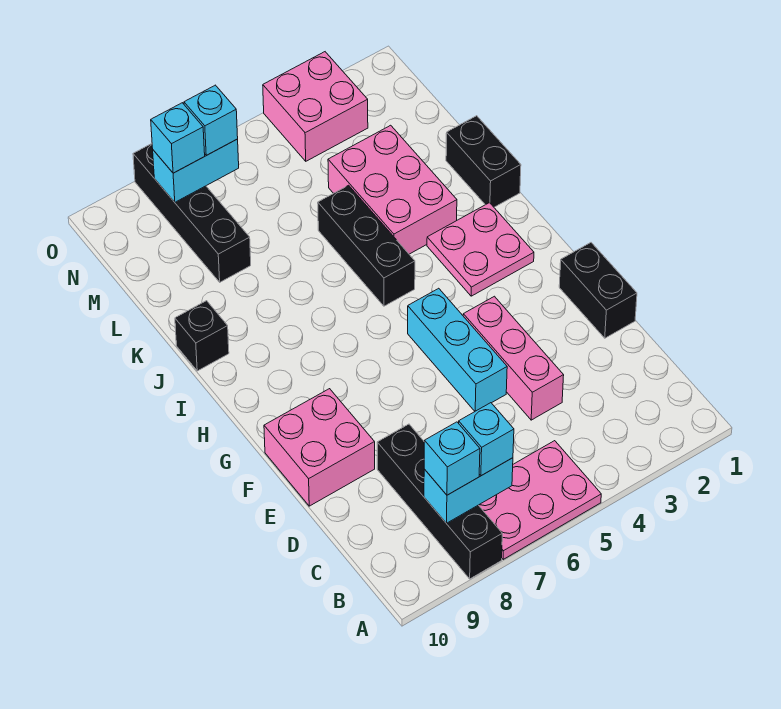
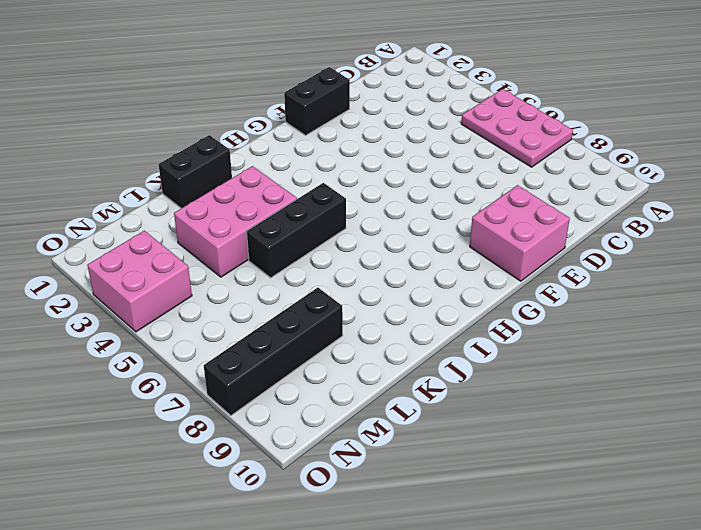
none -> black 1x4 brick [377,424,502,579]
none -> pink 1x3 brick [463,296,564,420]
none -> cyan 1x3 brick [408,288,507,411]

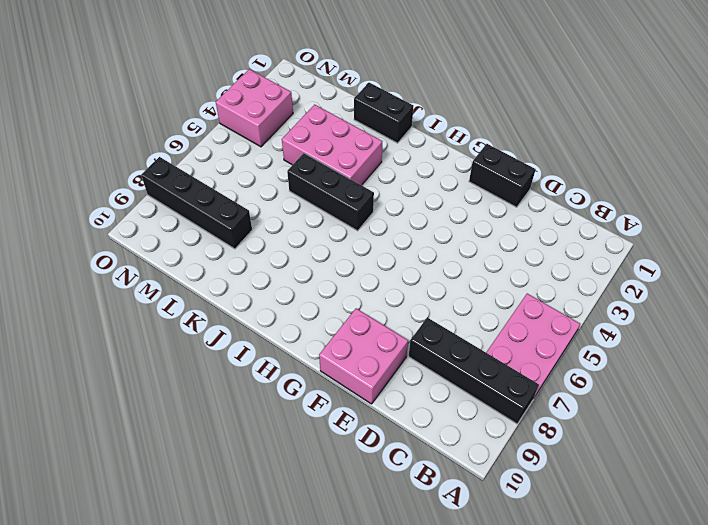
none -> pink 1x3 brick [463,296,564,420]
none -> cyan 1x3 brick [408,288,507,411]
none -> pink 2x2 plate [427,203,534,296]

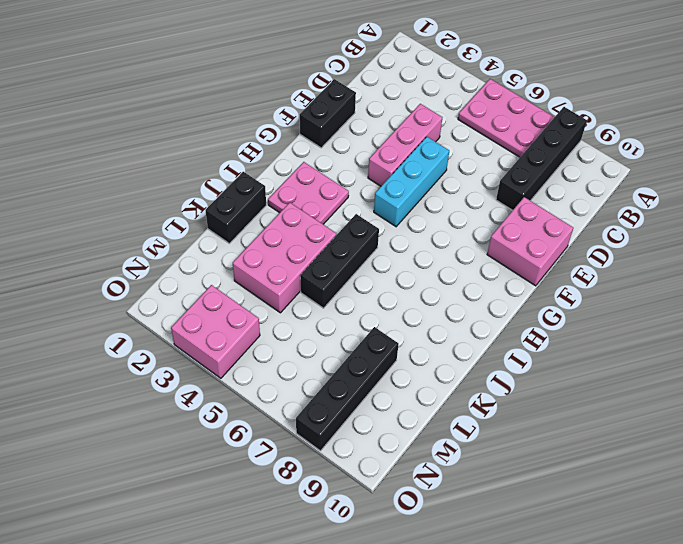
none -> black 1x1 brick [175,301,229,371]
none -> cyan 1x2 brick [424,458,513,523]
none -> cyan 1x2 brick [153,139,239,202]

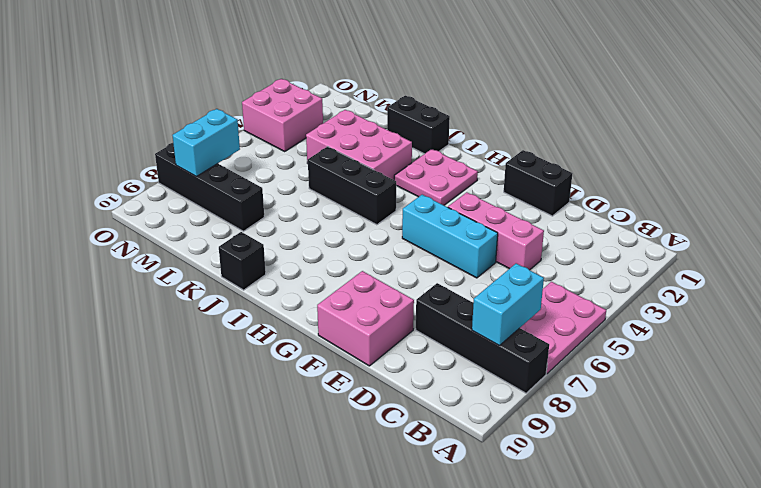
none -> cyan 1x1 brick [459,403,514,476]
none -> cyan 1x1 brick [424,422,480,495]
none -> cyan 1x1 brick [184,85,238,155]

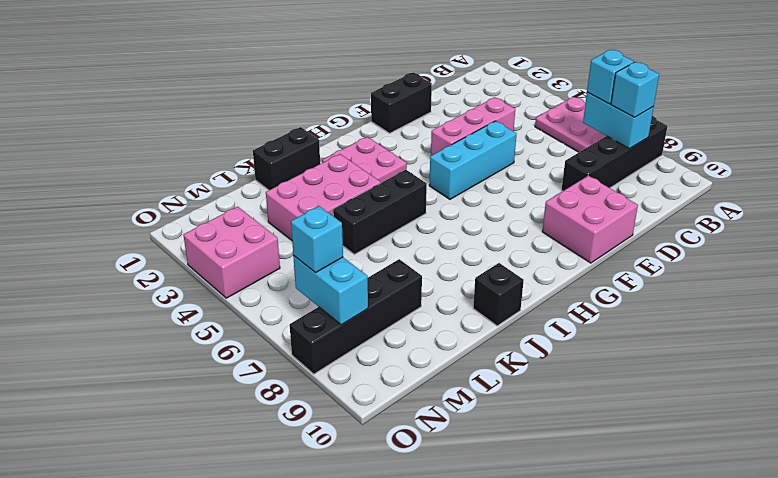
none -> cyan 1x1 brick [151,103,205,173]

